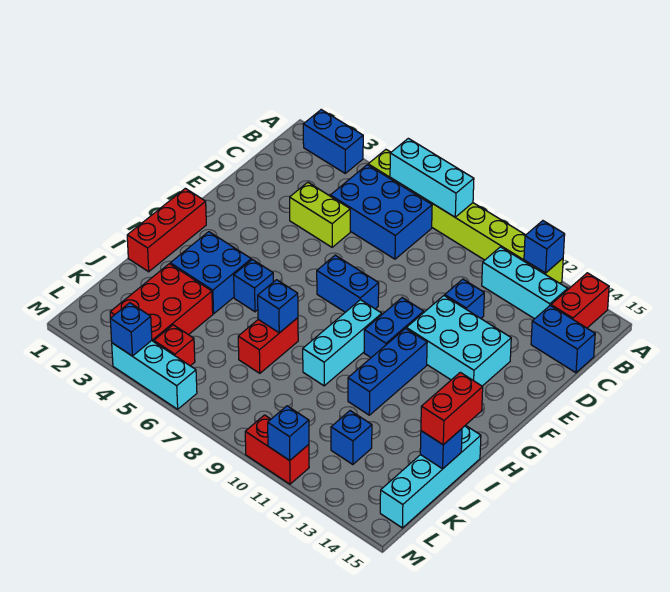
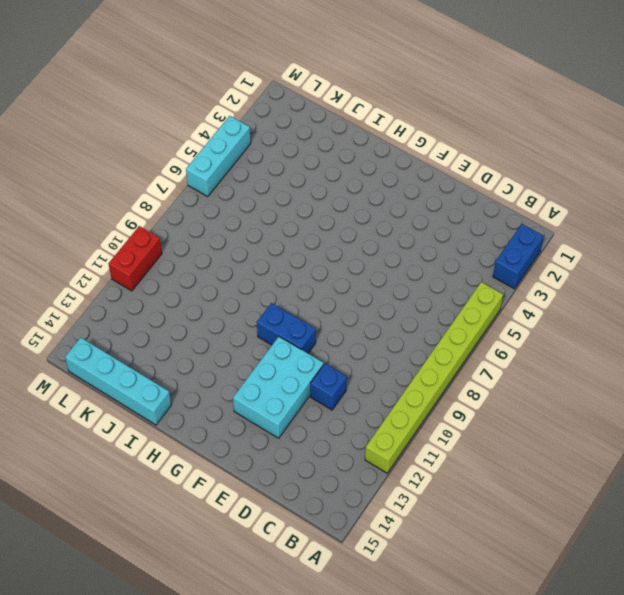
none -> red 1x2 brick [551,273,609,328]
none -> blue 2x3 brick [330,165,432,259]
none -> cyan 1x3 brick [482,247,568,319]
none -> blue 1x2 brick [531,306,595,373]

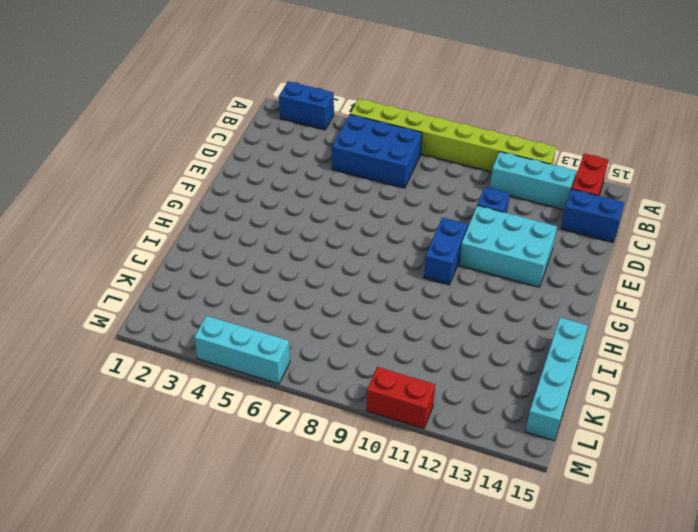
none -> lime 1x2 brick [290,182,350,247]
none -> blue 1x2 brick [317,255,379,312]
none -> red 1x3 brick [127,188,206,272]
none -> cyan 1x3 brick [303,300,382,386]

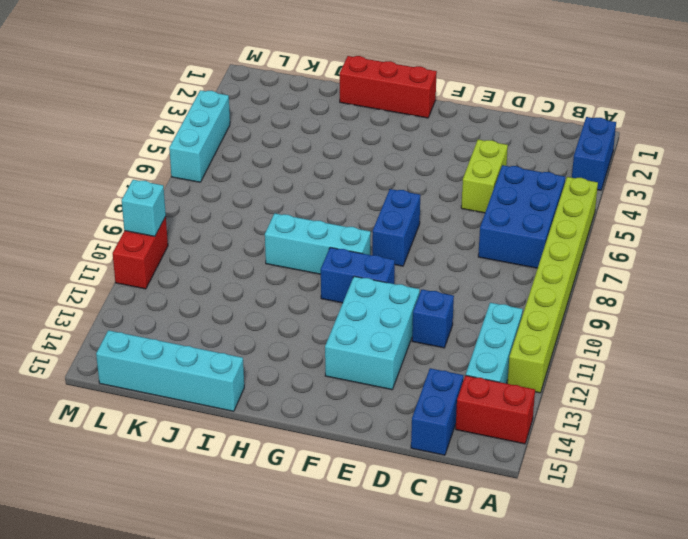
cyan 1x1 brick [122,180,166,236] -> none
none -> blue 1x3 brick [348,328,427,415]
none -> blue 2x2 brick [170,232,251,314]
none -> blue 1x1 brick [234,259,273,312]
none -> red 1x2 brick [238,318,298,373]

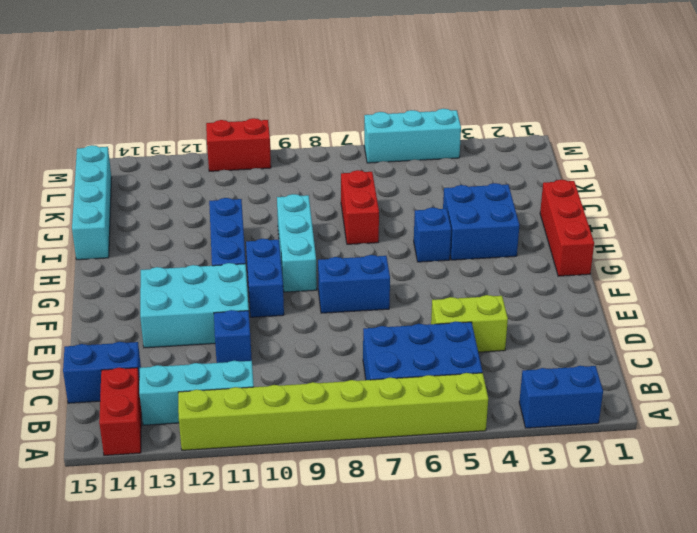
none -> red 2x3 brick [110,264,213,342]
none -> blue 1x1 brick [331,411,372,465]
none -> red 1x1 brick [154,325,195,366]
none -> cyan 1x3 brick [390,138,474,217]

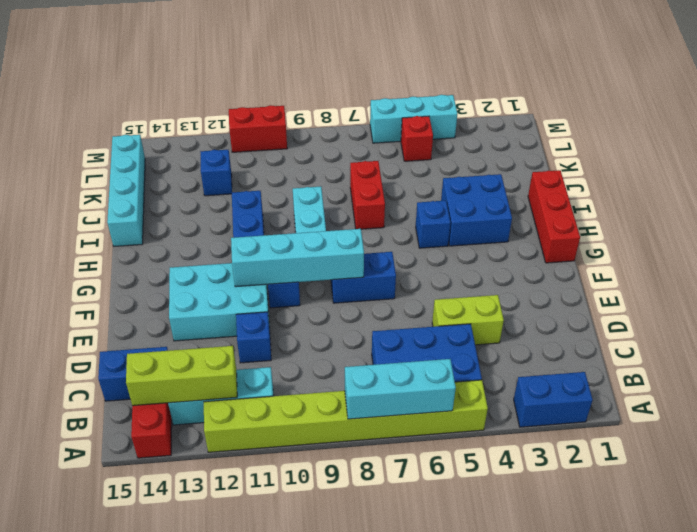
lime 1x3 brick [126,346,237,406] -> none
cyan 1x4 brick [231,229,364,287] -> none
none -> red 2x3 brick [110,264,213,342]
none -> blue 1x1 brick [524,221,565,273]
none -> blue 1x1 brick [258,280,298,333]
none -> blue 1x1 brick [420,429,462,469]

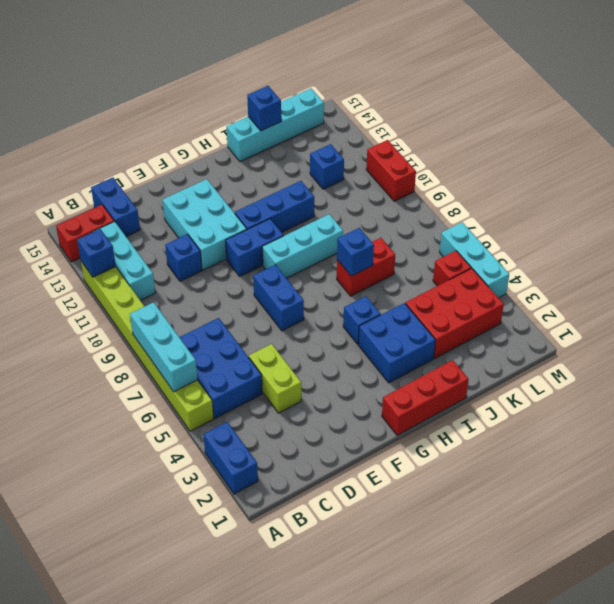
none -> blue 1x1 brick [110,303,152,356]
none -> blue 1x1 brick [268,406,309,460]
none -> red 1x2 brick [421,372,483,445]

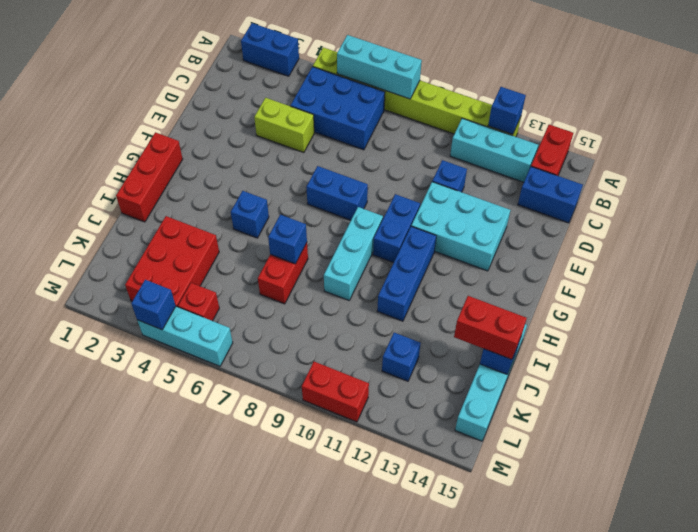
red 1x2 brick [454,296,527,359] -> red 1x2 brick turned to [421,372,483,445]
none -> blue 2x2 brick [170,232,251,314]
none -> blue 1x1 brick [268,406,309,460]

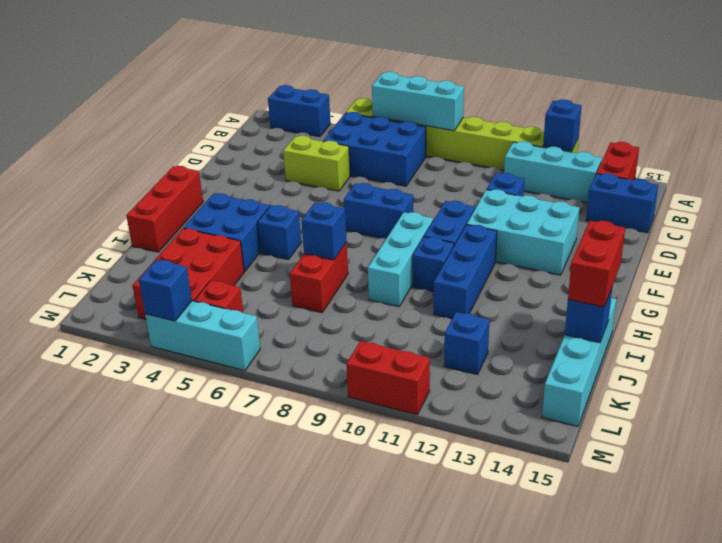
blue 1x1 brick [412,237,454,292] -> blue 1x1 brick moved to [268,406,309,460]

